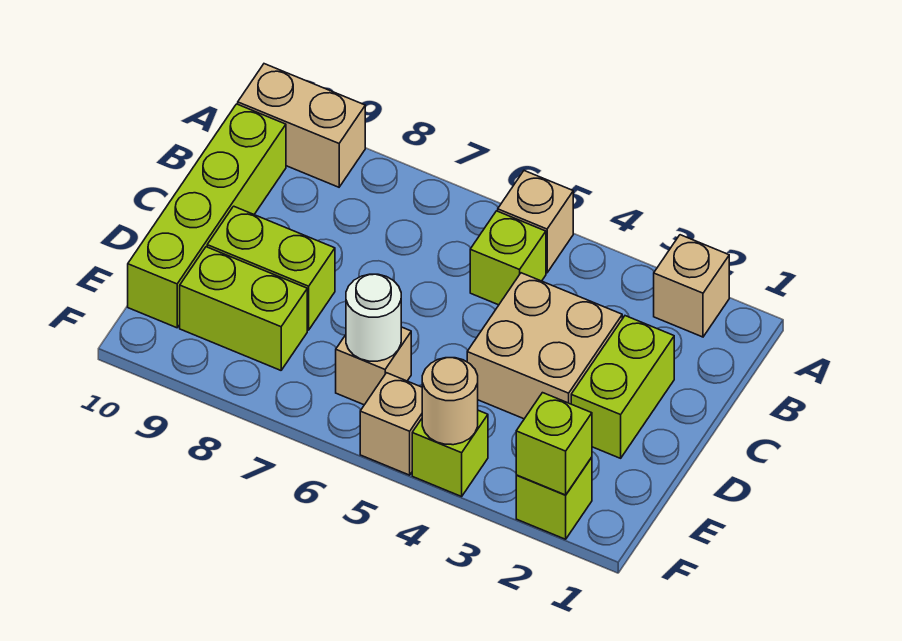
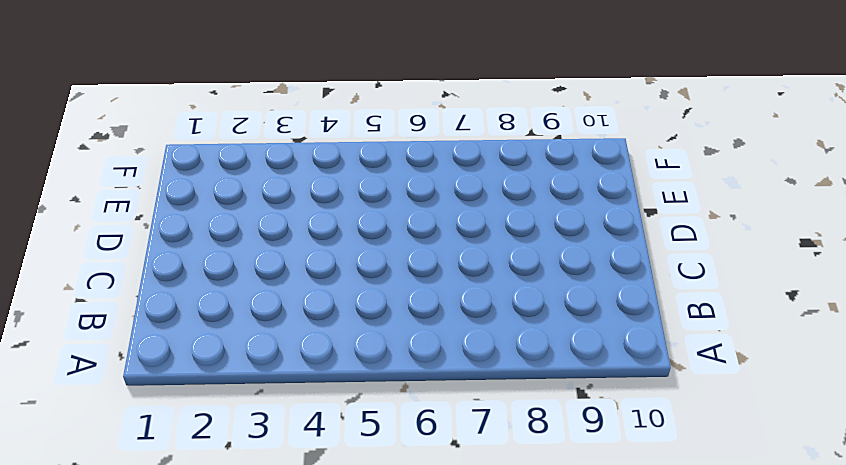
none -> tan 1x1 brick [654,235,729,337]
none -> tan 1x1 brick [498,171,573,273]
none -> tan 1x2 brick [238,64,365,187]

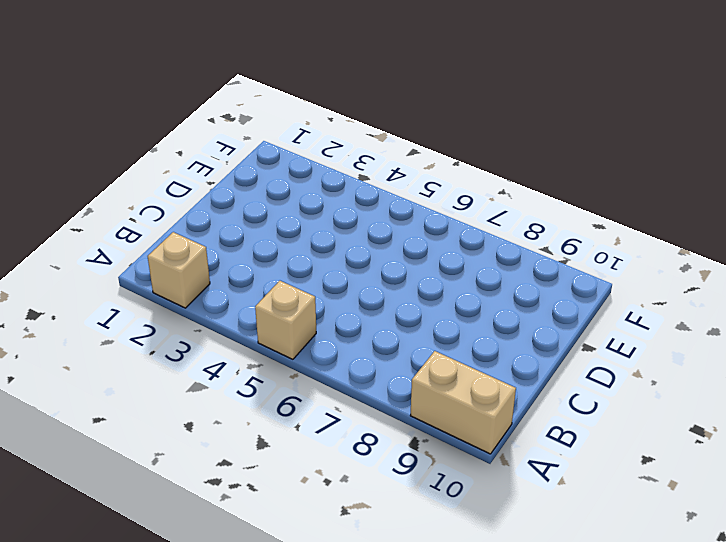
none -> lime 1x1 brick [470,211,546,305]
none -> lime 1x4 brick [128,104,286,328]
none -> lime 1x2 brick [571,316,674,458]

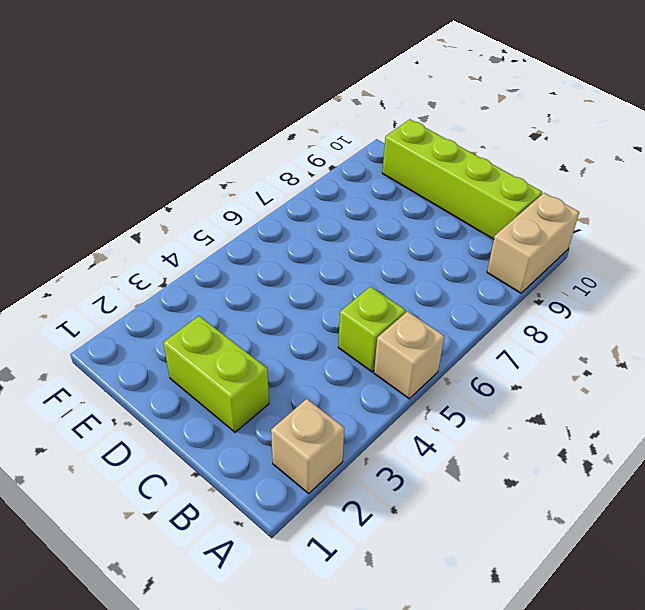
none -> tan 2x2 brick [467,273,622,419]
none -> lime 1x2 brick [207,206,335,330]
none -> tan 1x1 brick [336,327,411,405]

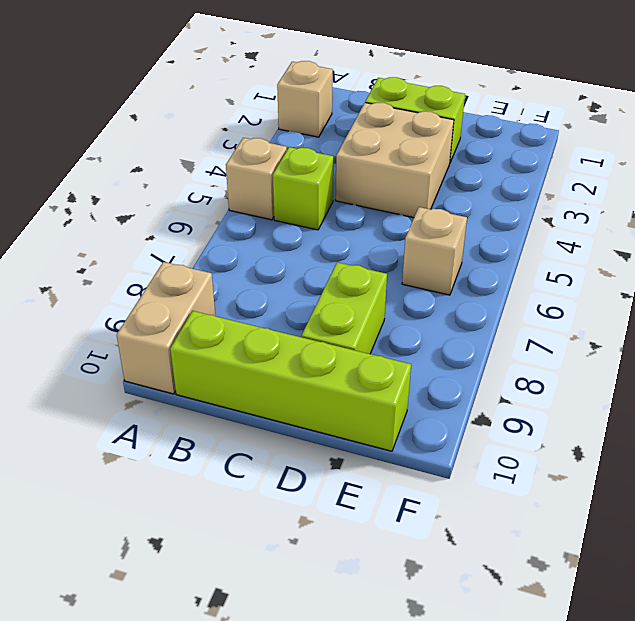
none -> lime 1x2 brick [180,247,307,370]
none -> lime 1x1 brick [516,457,592,539]
none -> lime 1x1 brick [412,410,488,497]

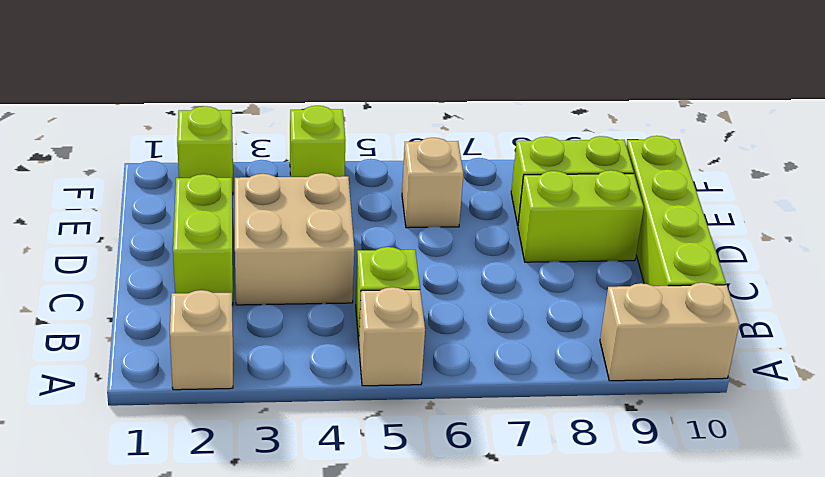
none -> tan 1x1 brick [360,373,422,475]
none -> white 1x1 round brick [346,274,401,361]
none -> lime 1x1 brick [516,393,592,495]

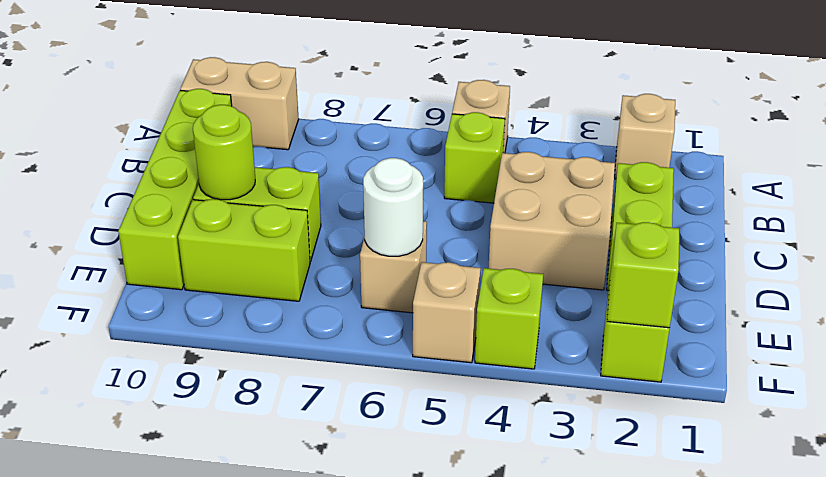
lime 1x1 round brick [193,105,255,200] -> none
none -> tan 1x1 round brick [422,358,478,445]

